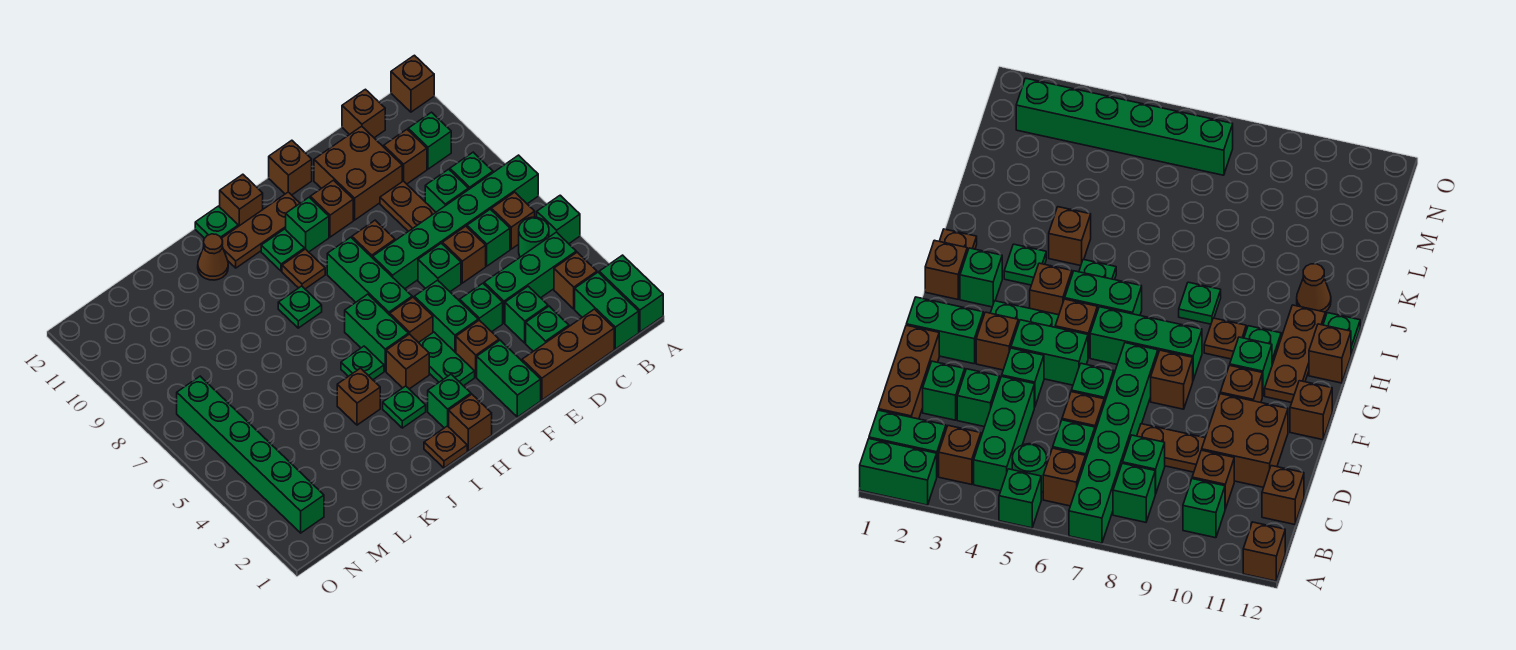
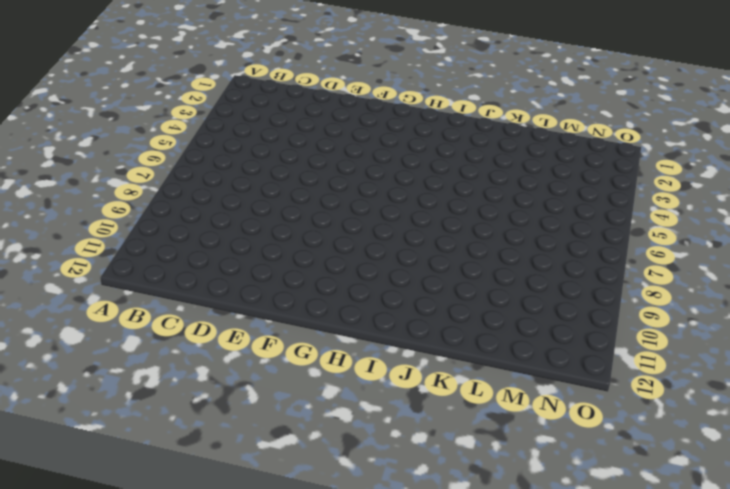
none -> green 1x2 brick [599,255,663,332]
none -> green 1x1 brick [537,195,580,244]
none -> green 1x6 brick [373,155,538,289]
none -> brown 1x1 brick [391,55,434,112]

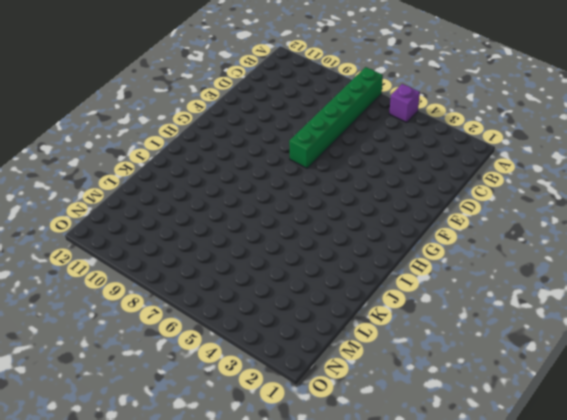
purple 1x1 brick [389,84,420,123] -> green 1x1 brick [537,195,580,244]
none -> green 1x2 brick [599,255,663,332]
none -> brown 1x1 brick [391,55,434,112]
none -> green 1x2 brick [575,272,639,349]
none -> brown 1x1 brick [554,252,597,309]

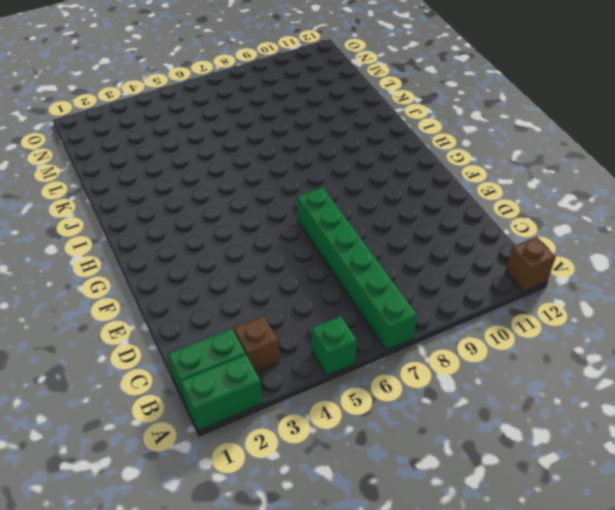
none -> green 1x3 brick [484,232,576,323]
none -> green 1x1 round brick [519,217,549,257]
none -> brown 1x1 brick [491,192,535,249]
none -> green 1x1 brick [450,152,493,190]

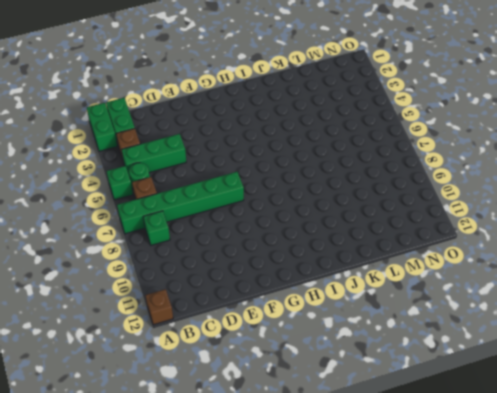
none -> green 1x1 brick [408,112,451,169]
none -> brown 1x3 brick [522,309,614,400]
none -> green 1x1 brick [467,209,510,266]
none -> green 1x1 brick [425,169,468,212]

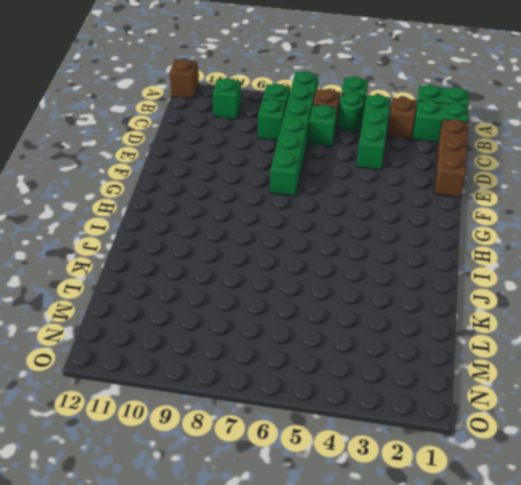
none -> brown 1x1 brick [384,130,427,184]
none -> brown 1x1 brick [342,89,385,138]
none -> green 1x1 brick [526,306,569,351]
none -> green 1x1 brick [505,286,548,343]

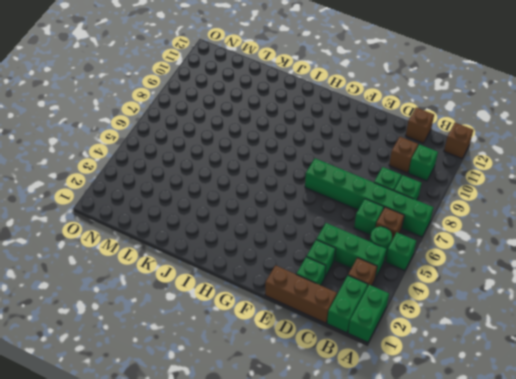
none -> brown 1x1 brick [443,226,486,283]
none -> brown 1x2 plate [380,181,436,231]
none -> brown 2x2 brick [314,126,402,220]
none -> green 1x1 brick [460,283,503,332]

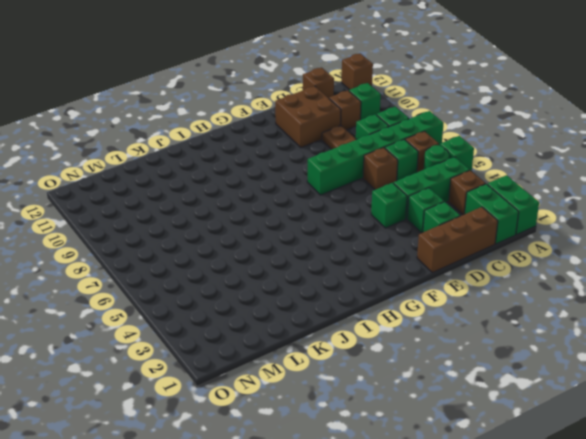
none -> green 1x1 brick [418,243,461,292]
none -> green 1x2 brick [477,340,541,417]
none -> brown 1x1 brick [456,320,499,377]
none -> green 1x2 brick [414,280,478,353]

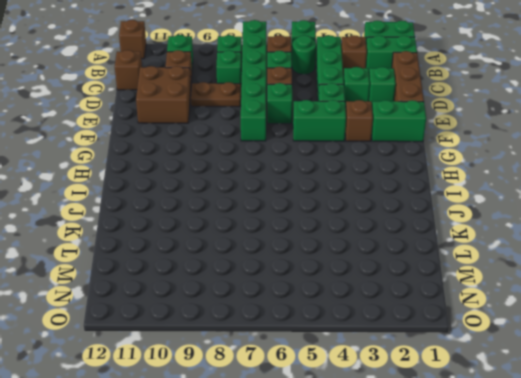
none -> brown 1x1 brick [352,220,395,258]
none -> brown 1x1 brick [310,180,353,237]
none -> brown 1x1 brick [269,140,312,195]
none -> green 1x2 plate [419,332,475,386]

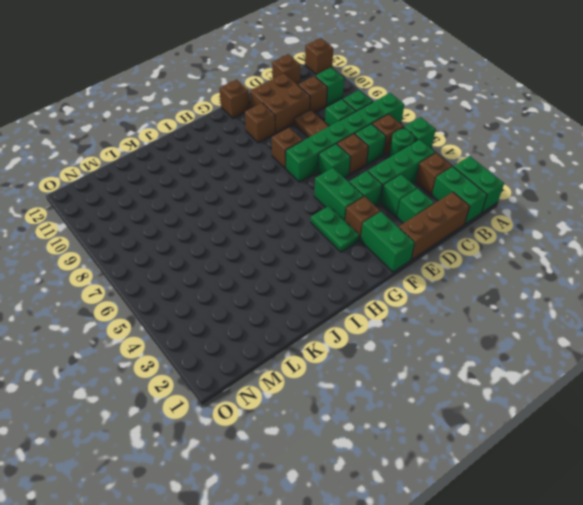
none -> brown 1x1 brick [390,297,433,343]
none -> green 1x3 brick [327,237,412,315]
none -> green 1x1 brick [286,198,329,252]
none -> brown 1x3 plate [221,192,300,268]

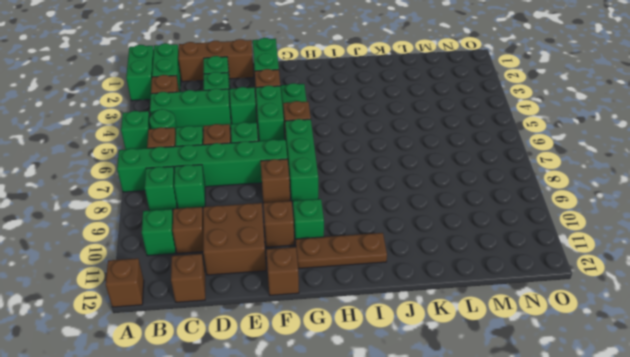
none -> brown 1x2 plate [380,181,436,231]
none -> brown 1x1 brick [449,394,492,451]
none -> green 1x1 brick [428,374,471,428]
none -> brown 1x1 brick [386,334,429,389]

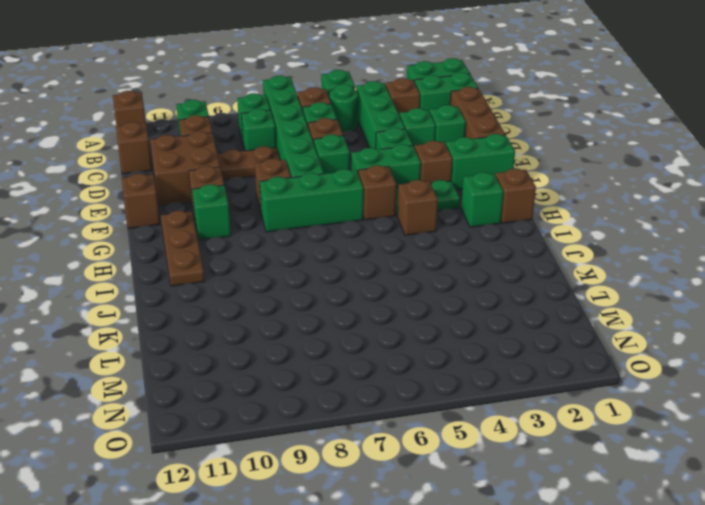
none -> green 1x2 brick [345,294,408,371]
none -> brown 1x1 plate [282,249,325,289]
none -> green 1x1 plate [261,229,304,271]
none -> brown 1x1 brick [220,174,263,226]

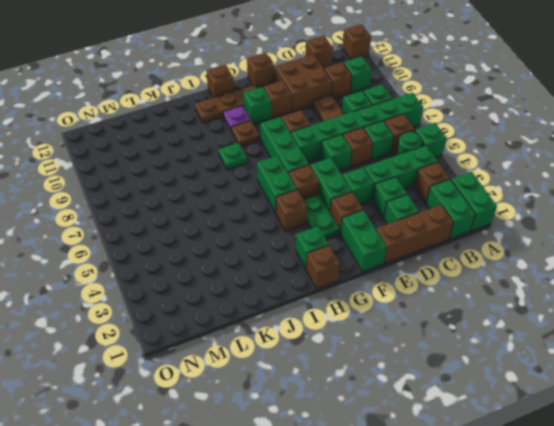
purple 1x1 plate [223,106,251,132] -> green 1x1 plate [261,229,304,271]
none -> brown 1x1 plate [424,426,467,468]
none -> green 1x1 plate [383,386,426,428]
none -> green 1x1 plate [341,346,384,380]
none -> green 1x1 plate [195,206,238,238]

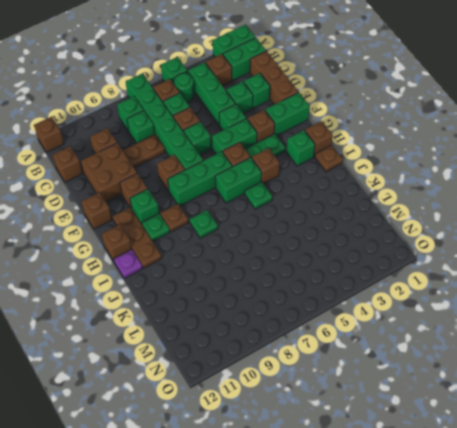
purple 1x1 plate [114,249,143,278] -> green 1x1 plate [195,206,238,238]
none -> green 1x1 brick [408,112,451,169]
none -> green 1x1 plate [383,386,426,428]
none -> brown 1x1 brick [337,368,380,425]
none -> brown 1x1 cone [198,234,228,280]

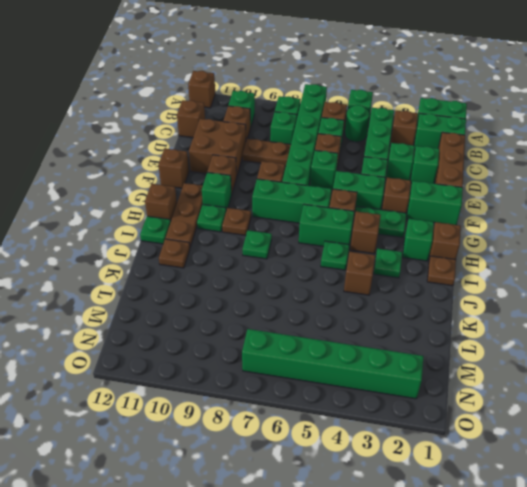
brown 1x1 plate [159,239,190,268] -> brown 1x1 cone [198,234,228,280]

